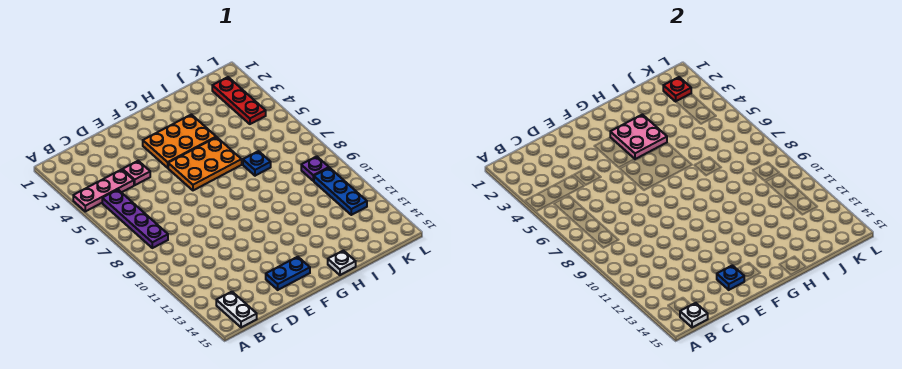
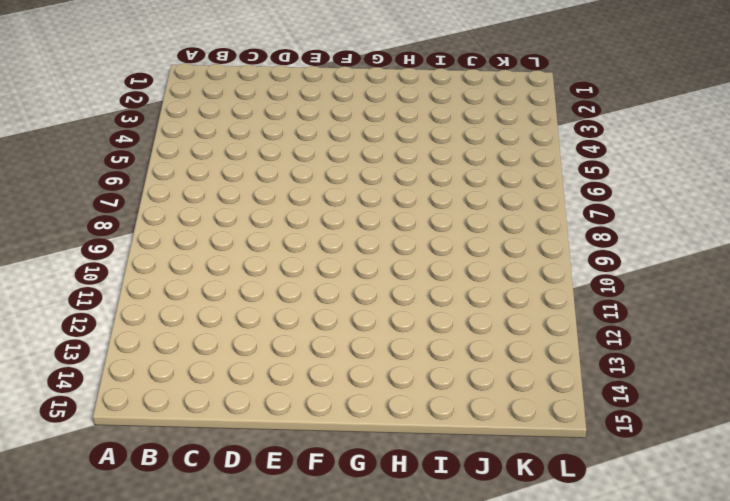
none -> pink 1x3 plate [73,169,134,211]
none -> purple 1x4 plate [102,190,168,248]
none -> white 1x2 plate [216,292,257,327]

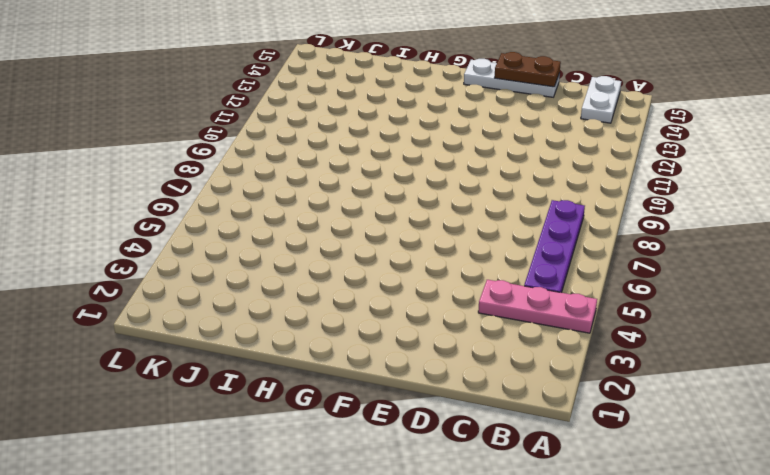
white 1x3 plate [464,59,560,97] -> none
brown 1x2 plate [495,52,561,87] -> none
none -> pink 1x1 plate [123,161,150,185]
none -> blue 1x2 plate [266,257,310,290]
none -> orange 2x3 plate [143,115,216,168]

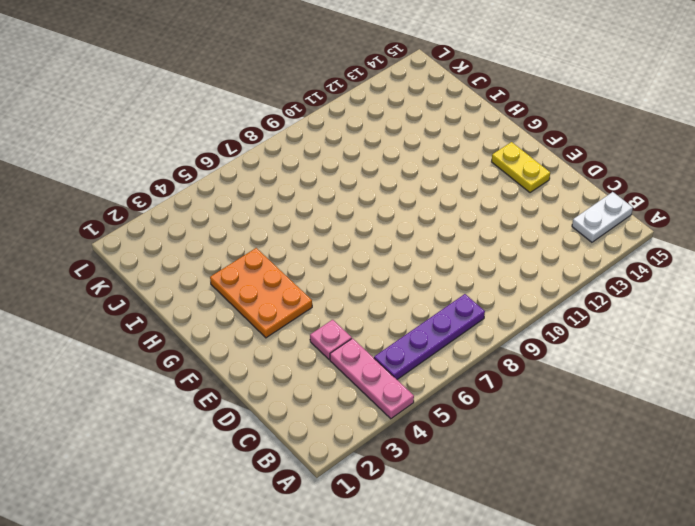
yellow 1x2 plate [492,142,550,193] -> blue 1x2 plate [266,257,310,290]
none -> orange 2x3 plate [168,137,242,190]
none -> white 1x1 plate [328,251,356,275]
none -> blue 1x1 plate [243,151,271,176]

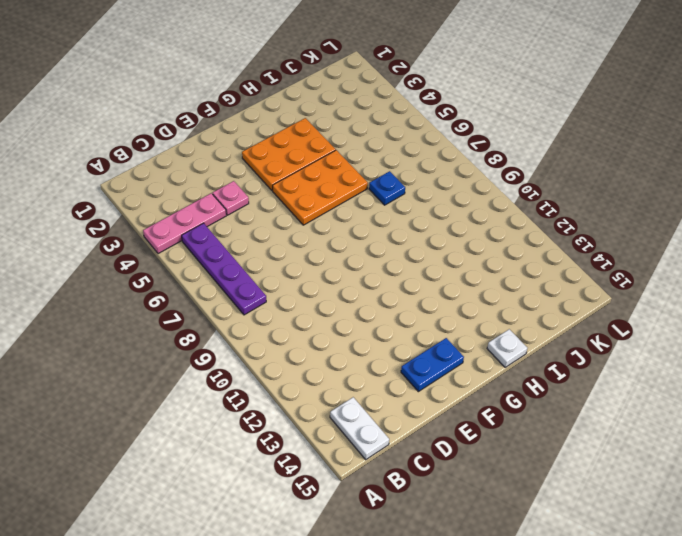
none -> red 1x3 plate [212,77,266,124]
none -> purple 1x1 plate [301,156,329,181]
none -> blue 1x3 plate [314,168,367,215]

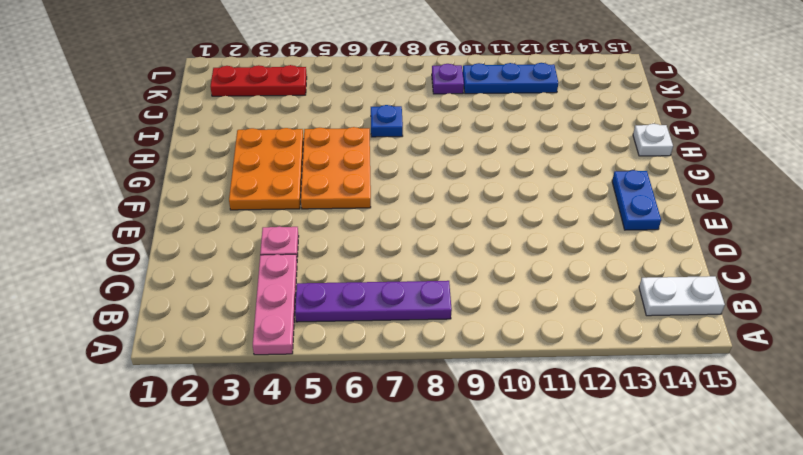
none -> white 1x1 plate [680,303,708,327]
none -> blue 1x1 plate [717,265,744,290]
none -> pink 2x2 plate [610,115,667,159]

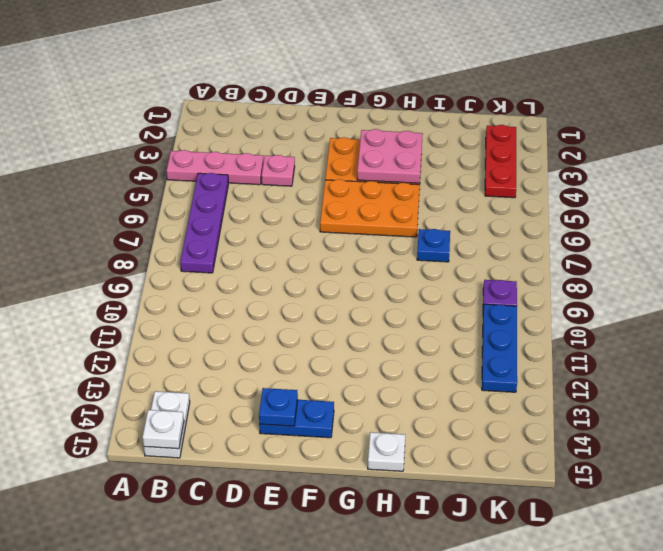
none -> red 1x1 plate [663,77,691,101]

